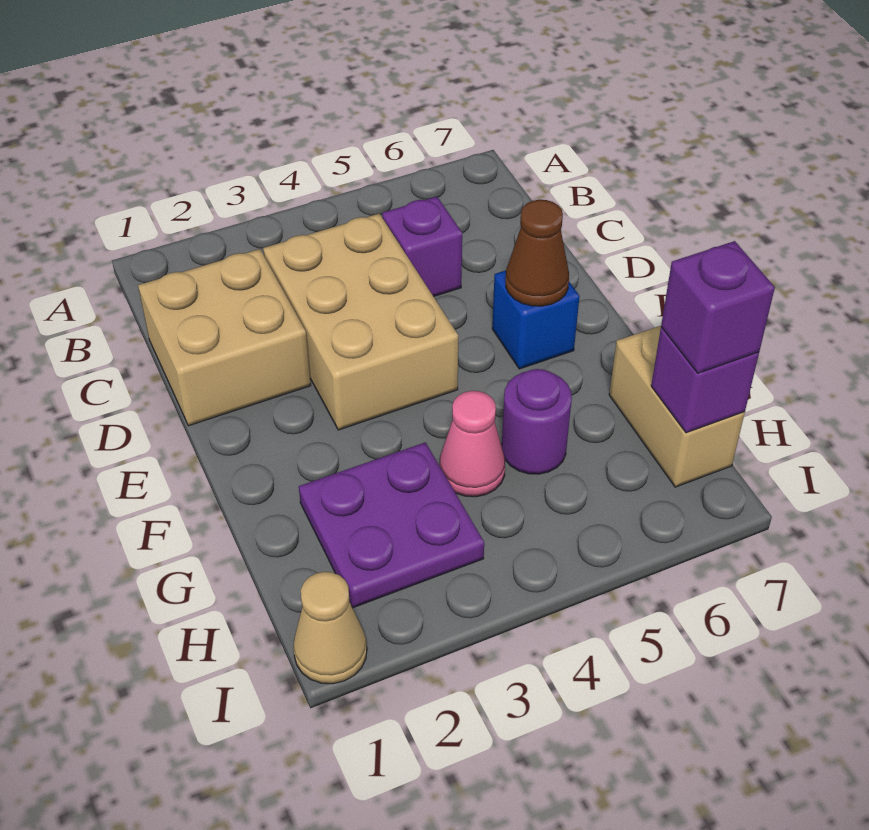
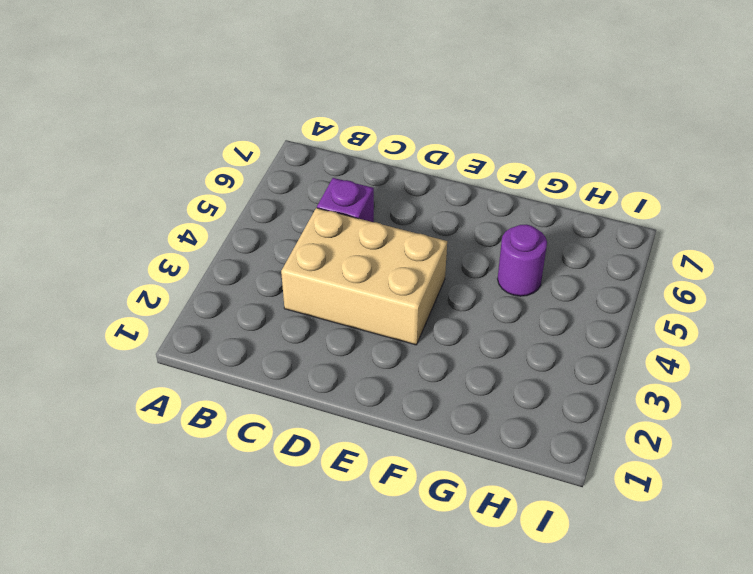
none -> tan 2x2 brick [138,249,311,426]
none -> blue 1x1 brick [492,270,580,369]
none -> purple 2x2 plate [299,442,484,608]

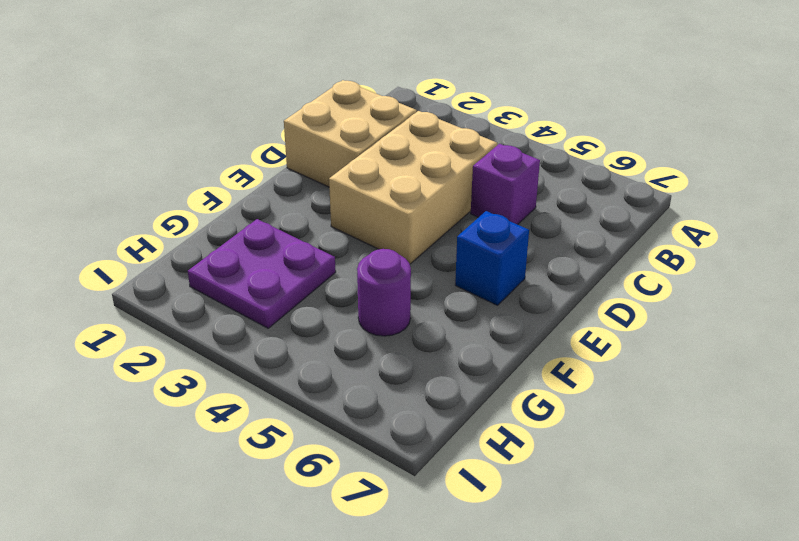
none -> pink 1x1 cone [440,391,505,497]
none -> tan 1x2 brick [609,326,745,487]
none -> tan 1x1 cone [293,572,367,684]

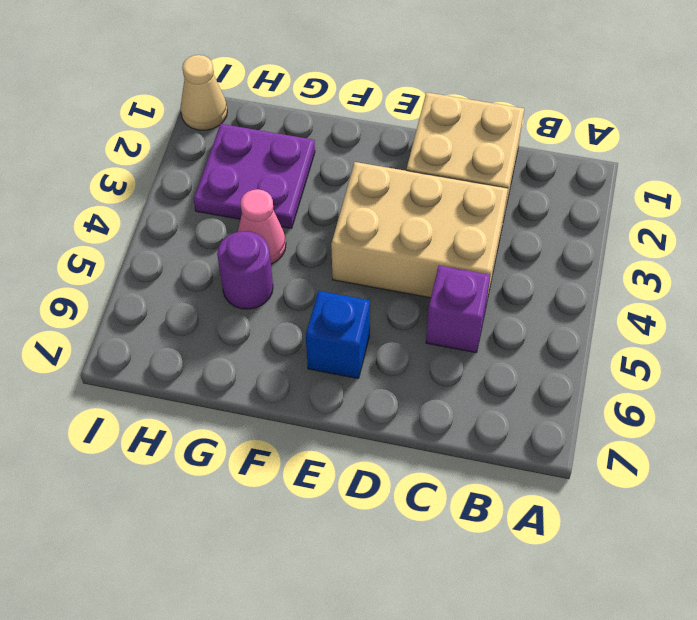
none -> tan 1x2 brick [609,326,745,487]
none -> brown 1x1 cone [506,200,569,306]
none -> purple 1x1 brick [651,327,759,433]

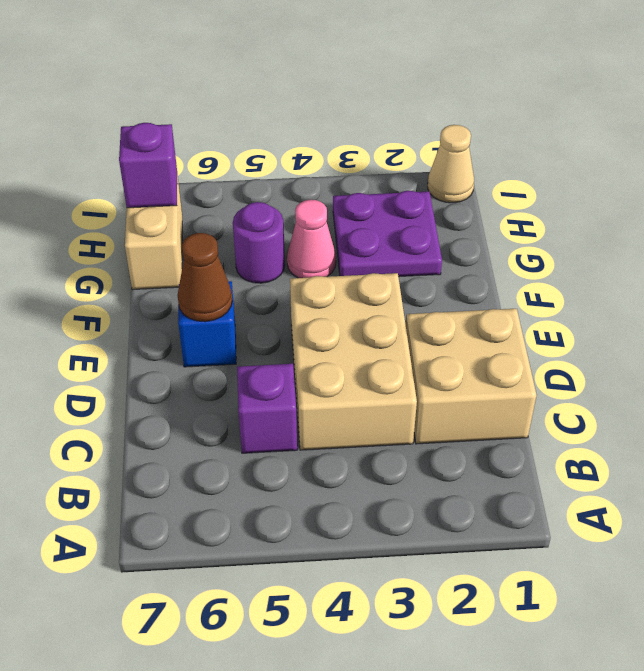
none -> purple 1x1 brick [661,241,775,373]

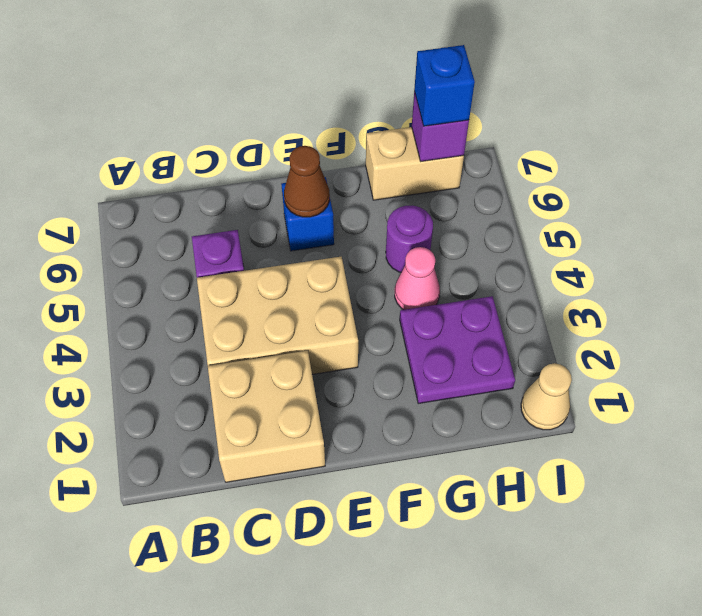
blue 1x1 brick [414,45,475,126] -> purple 1x1 brick [661,241,775,373]

